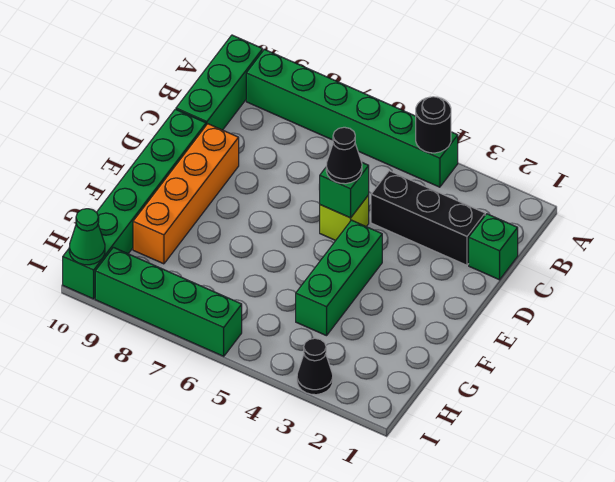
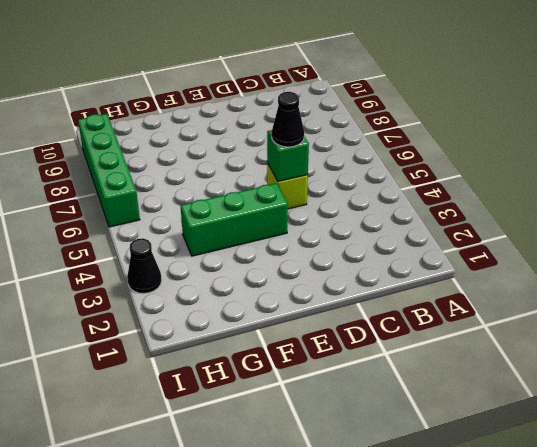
none -> green 1x6 brick [246,49,458,187]
none -> green 1x3 brick [176,35,263,130]
none -> green 1x1 brick [469,214,518,280]

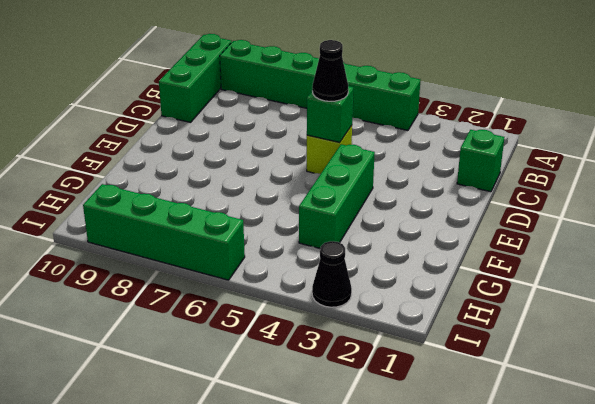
none -> black 1x3 brick [371,171,485,265]
none -> orange 1x4 brick [133,124,239,264]
none -> green 1x6 brick [63,109,206,299]

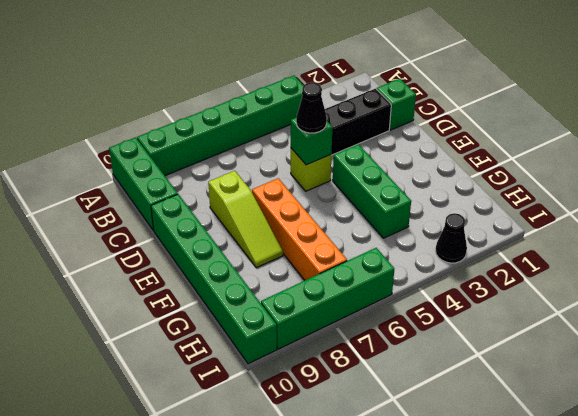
lime 1x3 slope [208,171,283,268] -> none
orange 1x4 brick [252,178,347,280] -> orange 1x4 brick moved to [133,124,239,264]
none -> black 1x1 round brick [416,97,451,153]
none -> green 1x1 cone [69,209,105,265]

